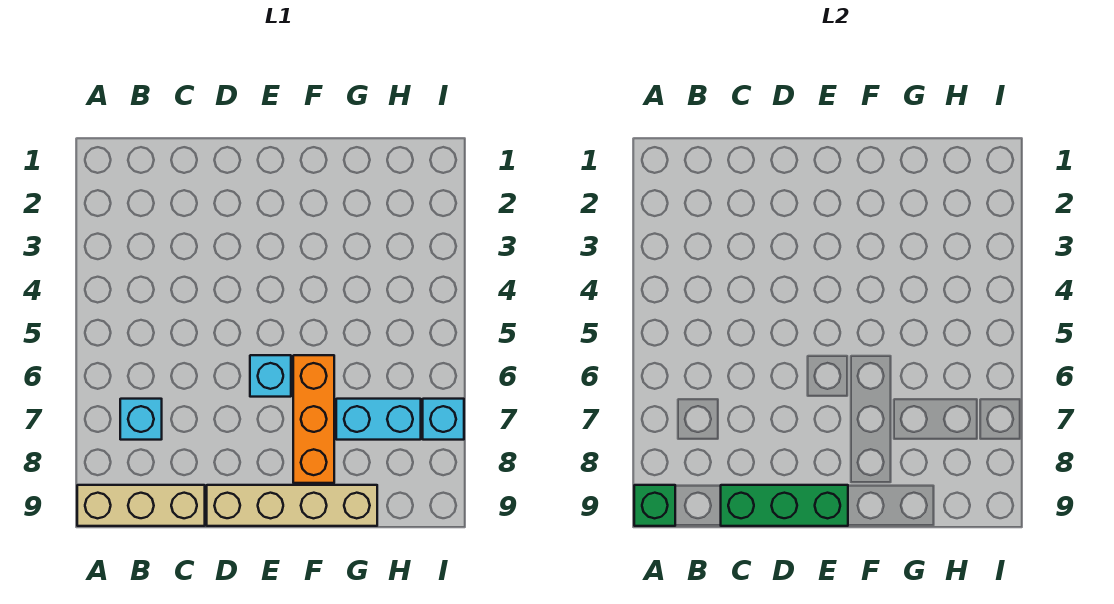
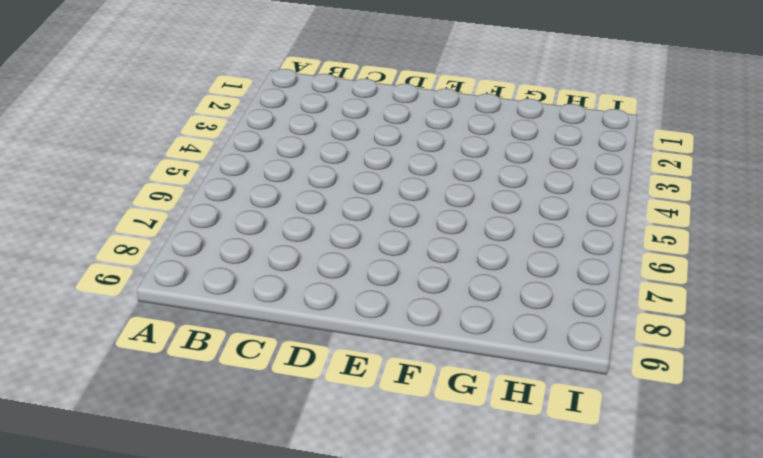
none -> tan 1x3 brick [77,485,205,526]
none -> cyan 1x1 brick [120,399,162,440]

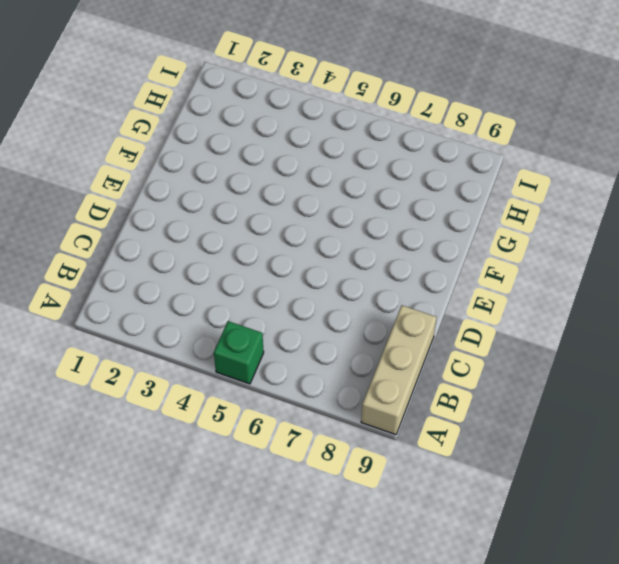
green 1x1 brick [214,321,264,384] -> green 1x1 brick moved to [634,485,675,526]
none -> cyan 1x1 brick [120,399,162,440]
none -> tan 1x4 brick [207,485,377,526]

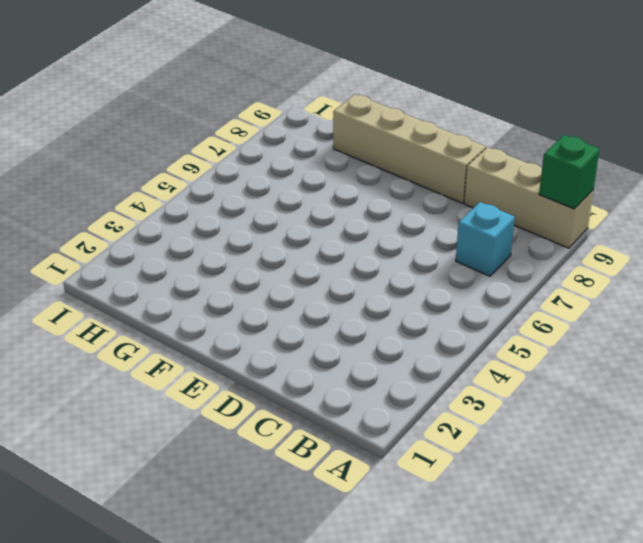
none -> cyan 1x1 brick [250,355,291,397]
none -> orange 1x3 brick [293,355,334,483]

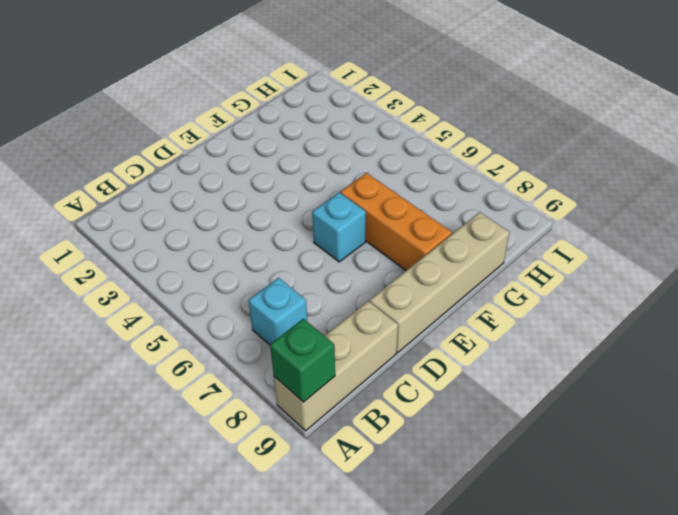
none -> cyan 1x2 brick [336,399,421,440]
none -> cyan 1x1 brick [423,399,464,440]

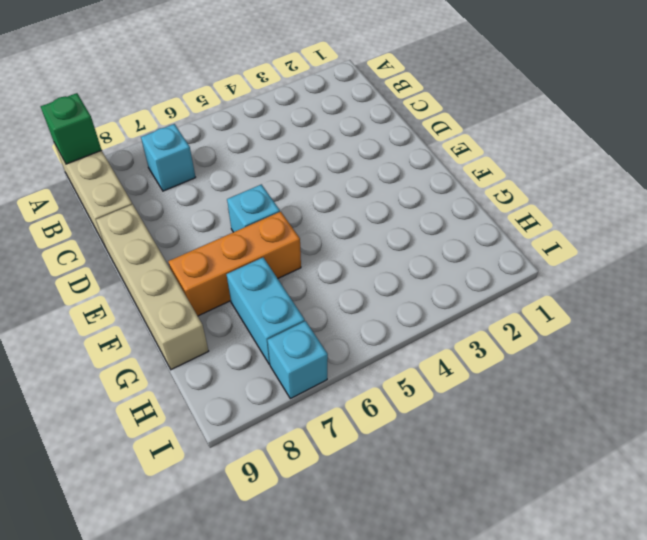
none -> green 1x3 brick [721,485,848,526]

